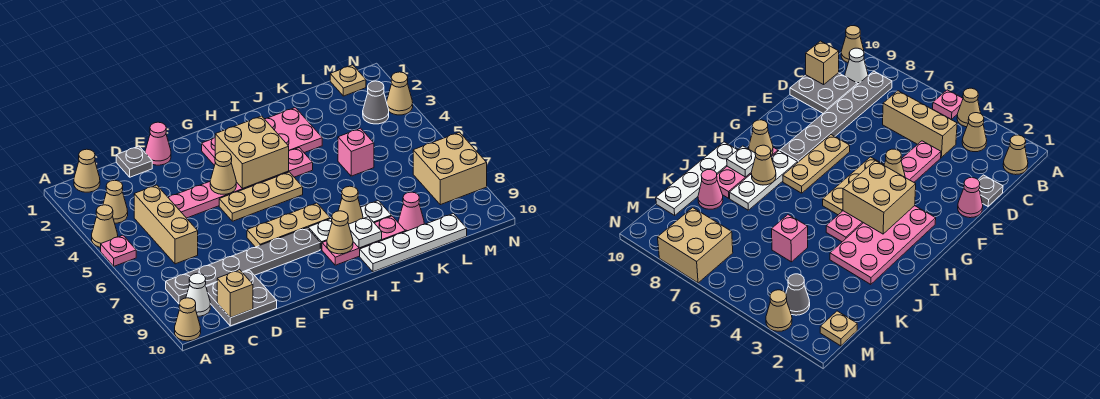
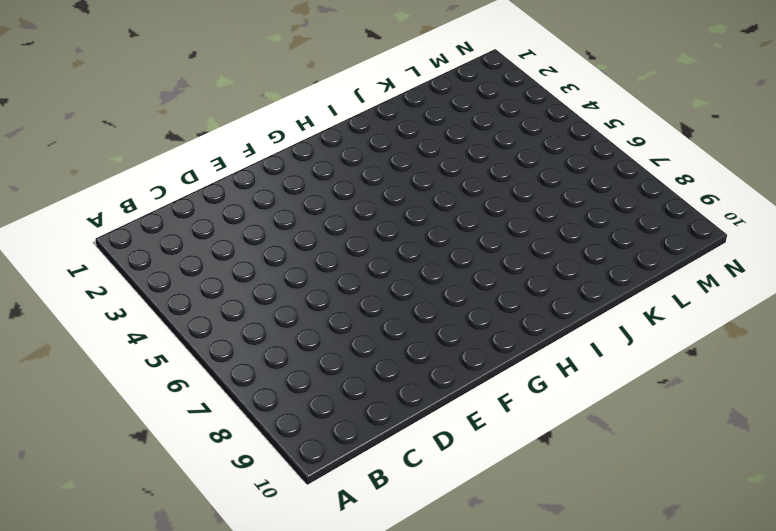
none -> tan 1x1 cone [92,205,118,247]
none -> pink 1x1 plate [101,235,136,266]
none -> tan 1x1 cone [175,298,201,341]
none -> tan 1x1 cone [74,149,100,192]

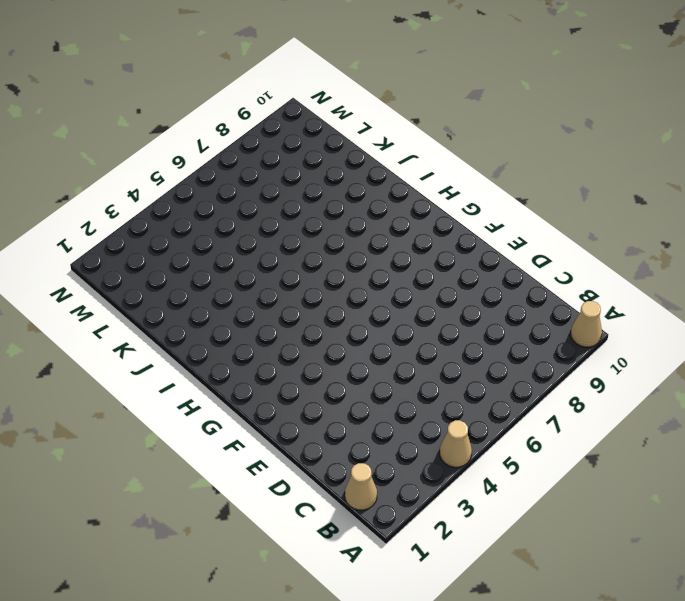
none -> pink 1x1 plate [101,235,136,266]
none -> tan 1x1 cone [103,180,128,223]
none -> grey 1x6 plate [166,228,320,304]
none -> white 1x1 cone [186,273,210,316]

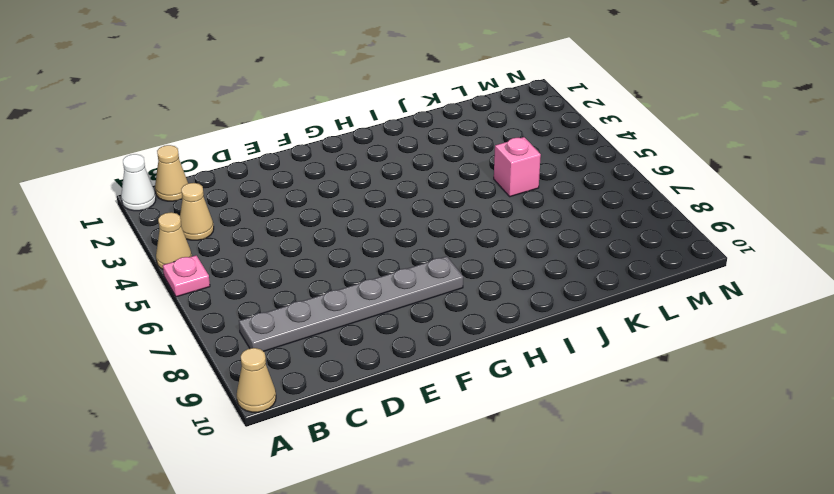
white 1x1 cone [121,154,156,211] -> white 1x1 cone moved to [186,273,210,316]
none -> tan 1x3 brick [134,185,198,264]
none -> grey 2x2 plate [206,270,277,326]
none -> grey 1x1 plate [116,146,152,177]
none -> pink 1x6 plate [168,148,313,218]

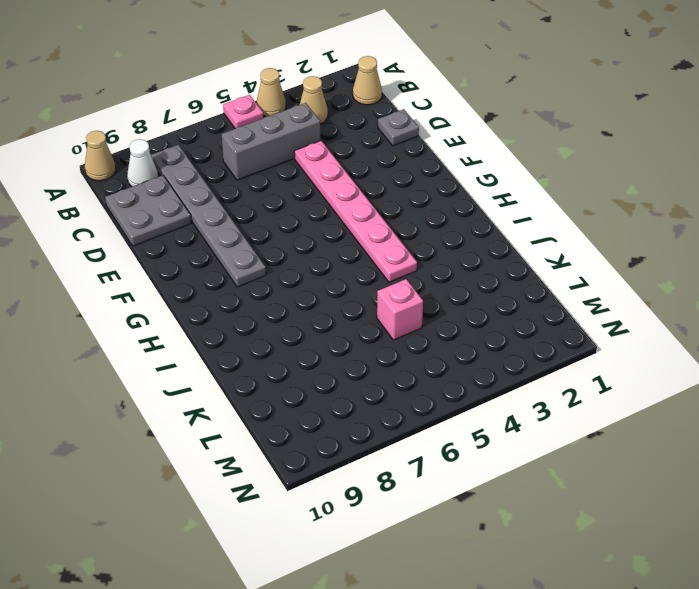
grey 1x3 brick [221,103,321,180] -> tan 1x3 brick [134,185,198,264]
none -> pink 1x1 cone [145,122,171,165]
none -> tan 1x3 plate [219,172,303,221]
none -> tan 1x3 plate [247,203,330,247]
none -> pink 2x4 plate [202,108,322,166]

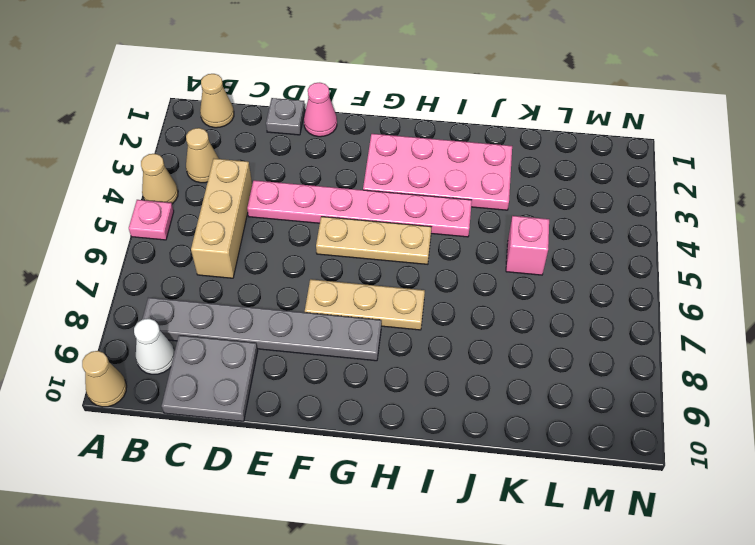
none -> white 1x3 plate [308,201,392,250]
none -> pink 1x3 plate [322,216,405,265]
none -> white 1x4 plate [360,214,467,272]
none -> pink 1x1 cone [398,192,424,232]

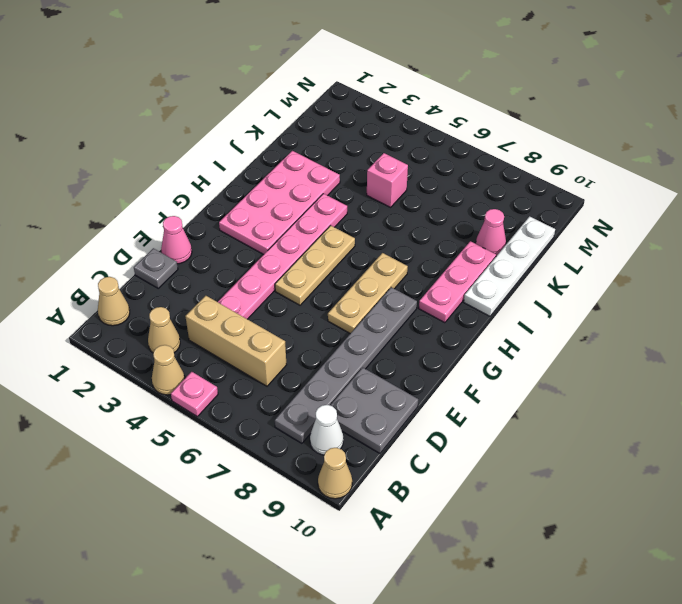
none -> white 1x3 plate [308,201,392,250]
none -> tan 1x1 plate [330,65,366,96]
none -> grey 1x1 cone [363,81,389,124]
none -> tan 2x2 brick [413,132,487,205]

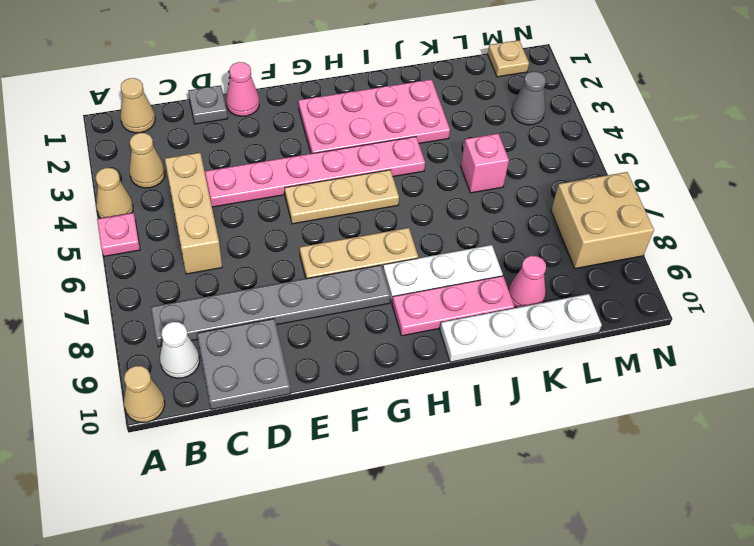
none -> tan 1x1 cone [387,72,413,115]
none -> tan 1x1 brick [217,270,253,318]
none -> tan 1x1 cone [210,151,236,194]
none -> tan 2x2 brick [215,116,289,189]

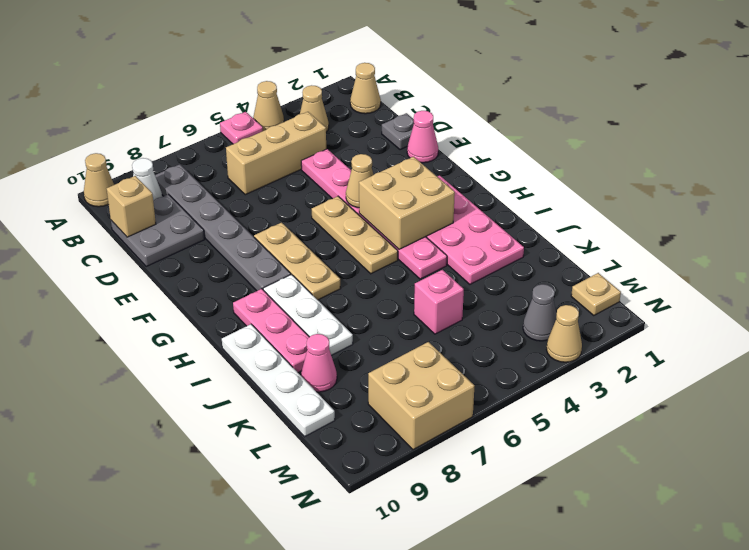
none -> tan 1x1 cone [327,211,353,254]
none -> tan 1x1 cone [338,186,363,224]
none -> white 1x1 plate [349,217,382,248]

